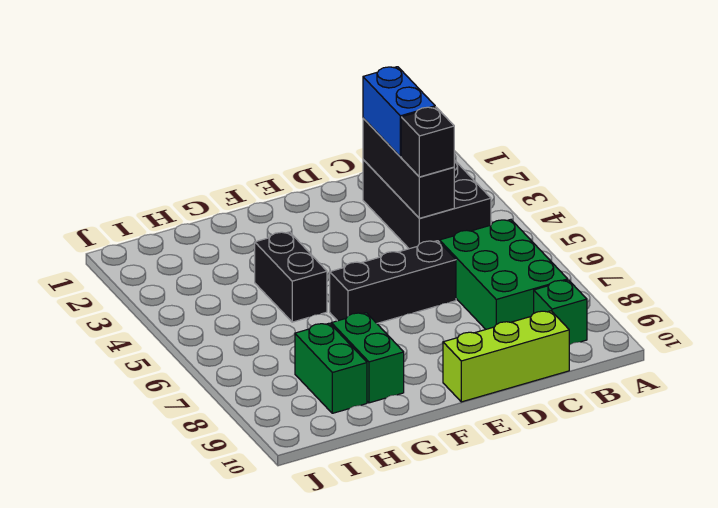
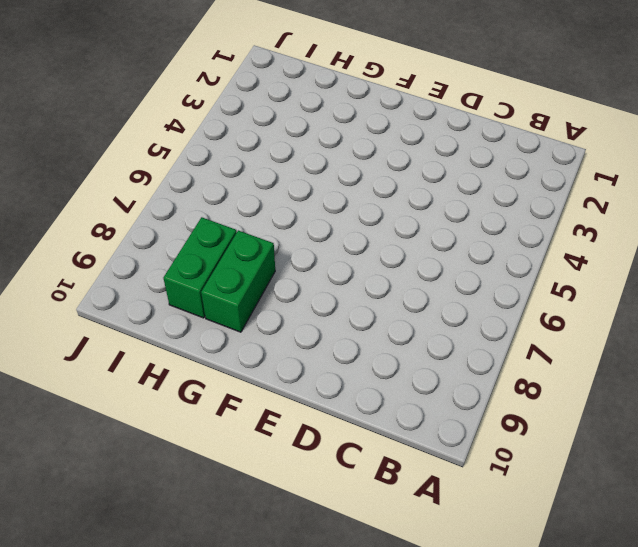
none -> black 2x3 brick [363,160,491,249]
none -> green 2x3 brick [440,220,568,329]

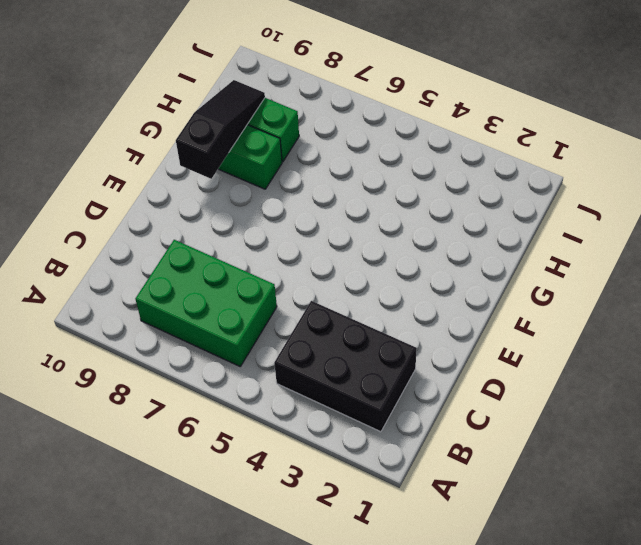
black 1x3 slope [176,80,265,179] -> none
none -> green 1x1 brick [534,280,587,345]
none -> lime 1x3 brick [443,311,569,402]

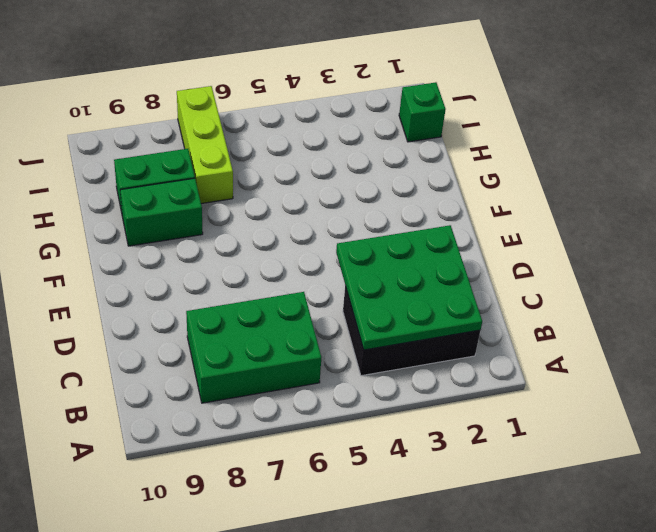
green 3x3 plate [336,225,482,350] -> black 1x3 brick [363,118,454,218]
lime 1x3 brick [177,86,233,204] -> lime 1x3 brick moved to [443,311,569,402]
green 1x1 brick [399,82,446,142] -> green 1x1 brick moved to [534,280,587,345]
none -> black 1x3 brick [330,241,456,323]
none -> black 1x2 brick [255,232,327,322]

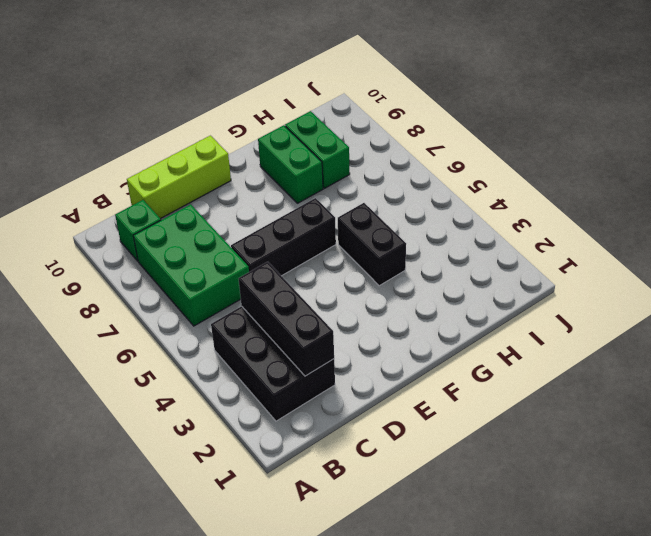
none -> blue 1x2 brick [363,67,435,157]
none -> black 1x1 brick [401,107,454,177]

